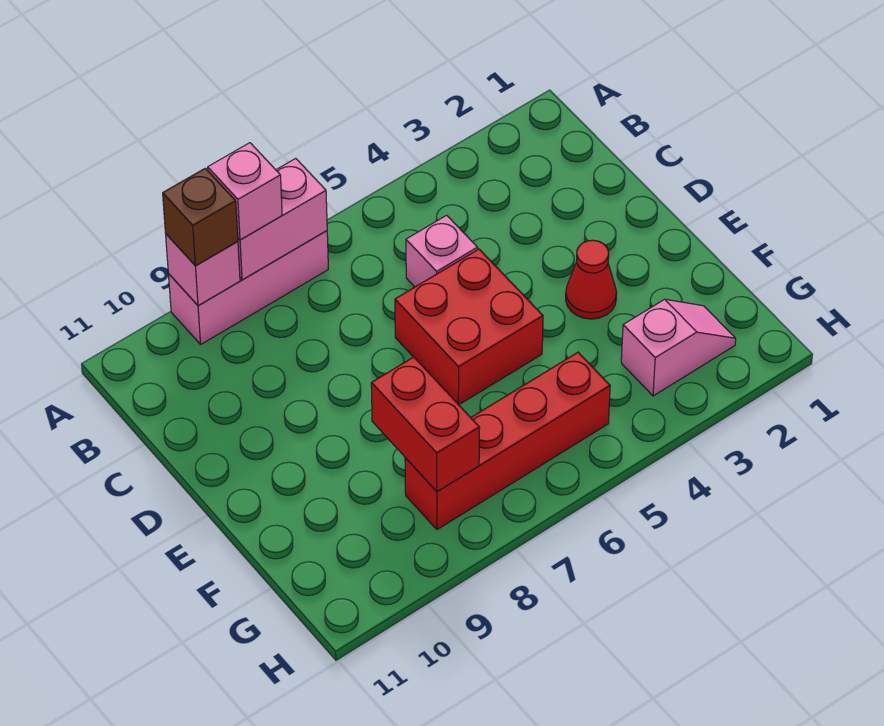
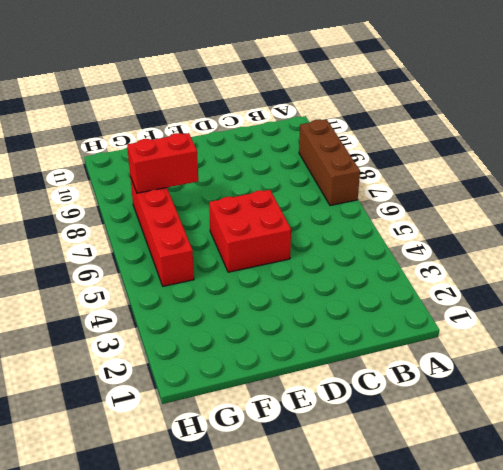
brown 1x3 brick [299,119,360,206] -> pink 1x3 brick [168,231,328,344]
none -> pink 1x1 brick [406,215,478,287]
none -> red 1x1 cone [566,240,617,319]

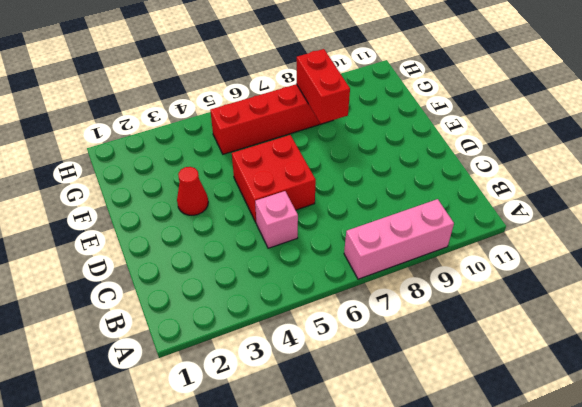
none -> pink 1x2 slope [621,299,736,396]
none -> pink 1x2 brick [238,158,327,280]

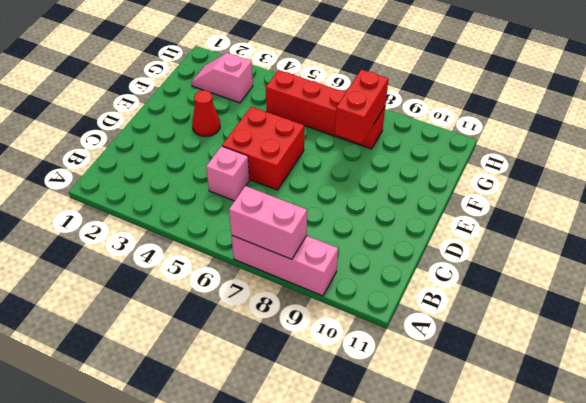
none -> pink 1x1 brick [166,234,240,306]
none -> pink 1x1 brick [208,143,282,240]

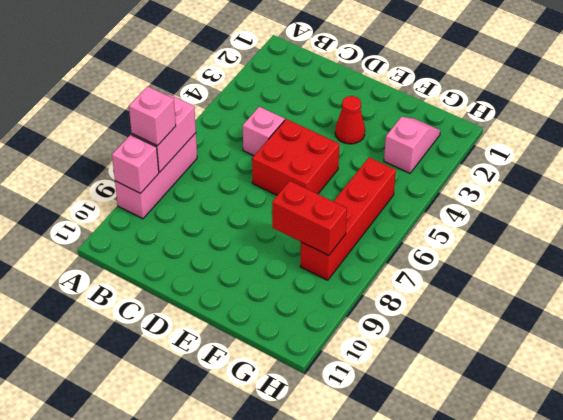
none -> brown 1x1 brick [163,168,238,266]

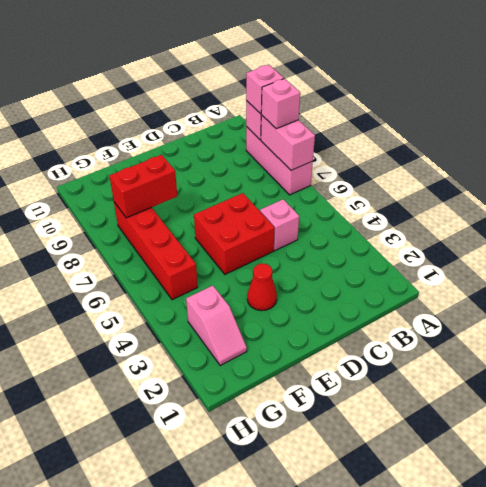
pink 1x1 brick [246,65,284,114] -> brown 1x1 brick [163,168,238,266]

